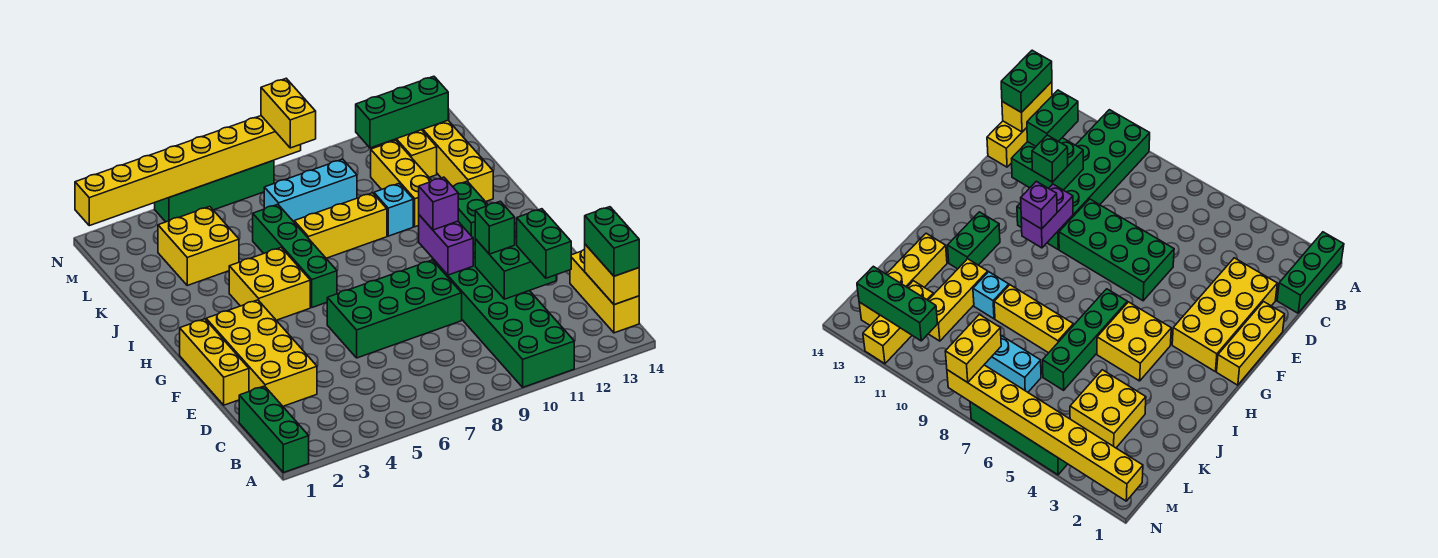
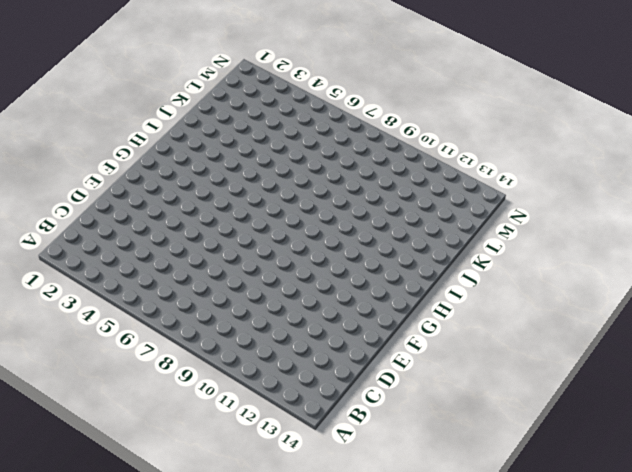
none -> green 1x3 brick [239,386,309,473]
none -> green 2x6 brick [434,244,574,387]
none -> yellow 1x3 brick [570,249,639,333]

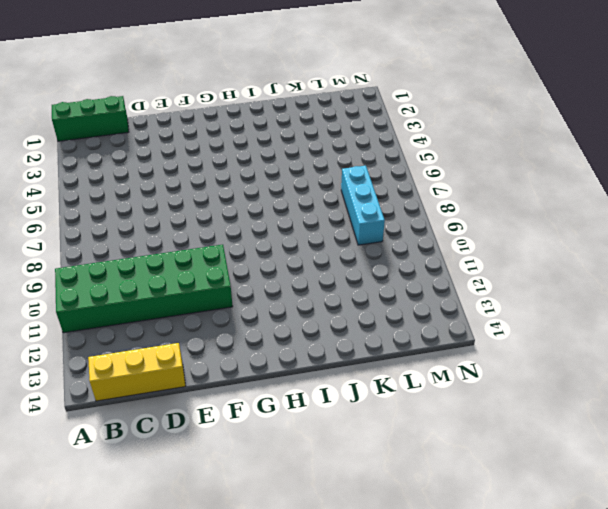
none -> yellow 2x4 brick [206,300,317,406]
none -> yellow 1x3 brick [180,319,249,405]
none -> green 2x4 brick [327,260,462,358]

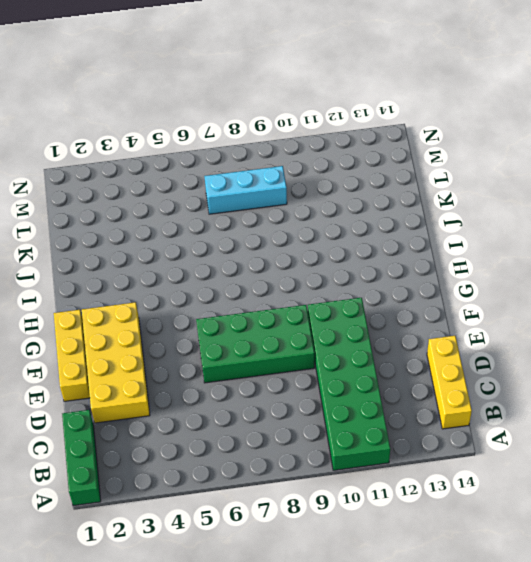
none -> yellow 2x2 brick [229,248,310,320]
none -> green 1x4 brick [253,204,337,307]
none -> green 1x2 brick [452,181,488,245]

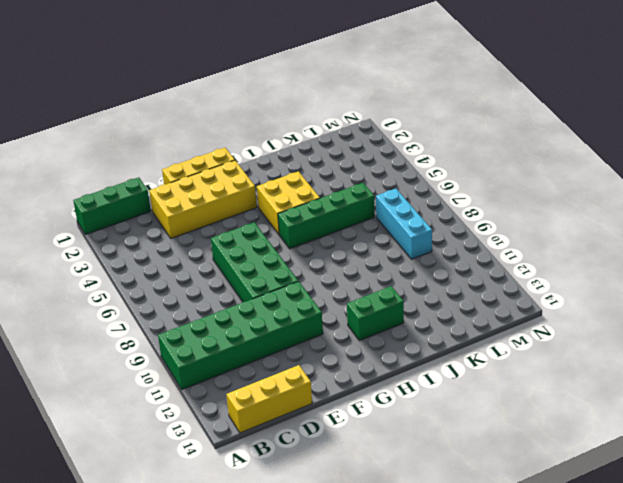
none -> yellow 1x3 brick [294,193,387,258]
none -> cyan 1x1 brick [374,184,413,236]
none -> yellow 1x3 brick [371,140,432,227]

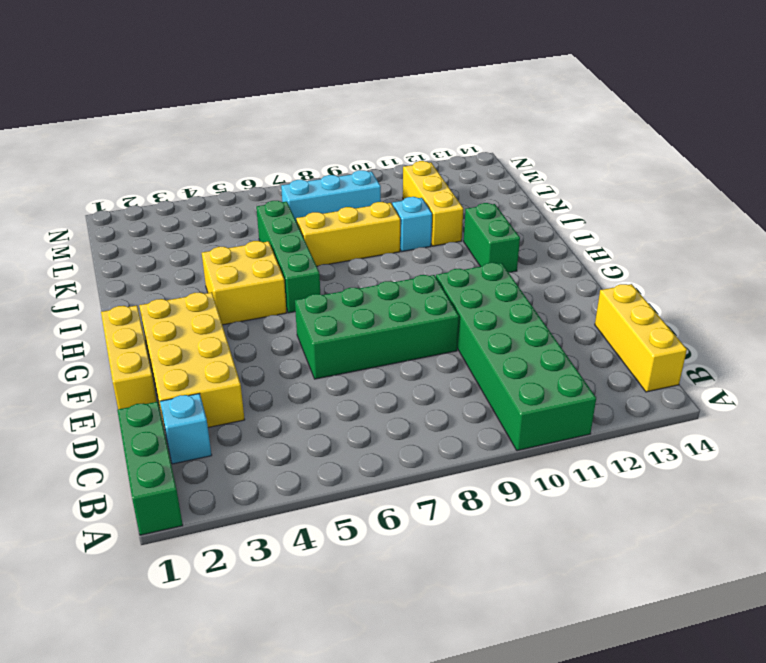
cyan 1x1 brick [160,393,212,464] -> none
none -> yellow 1x4 brick [422,121,493,202]
none -> yellow 2x2 brick [158,207,239,285]
none -> yellow 1x3 brick [378,130,437,177]

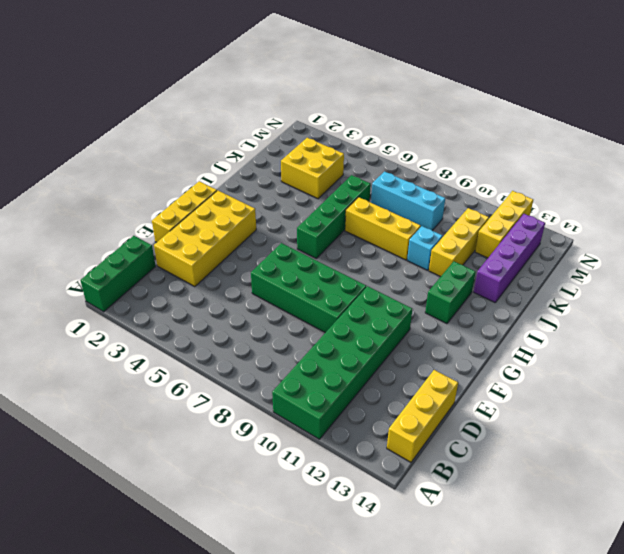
purple 1x4 brick [474,214,545,303] -> yellow 1x4 brick [422,121,493,202]
none -> yellow 2x2 brick [229,248,310,320]
none -> green 1x4 brick [155,160,274,222]
none -> yellow 1x2 brick [585,244,639,305]

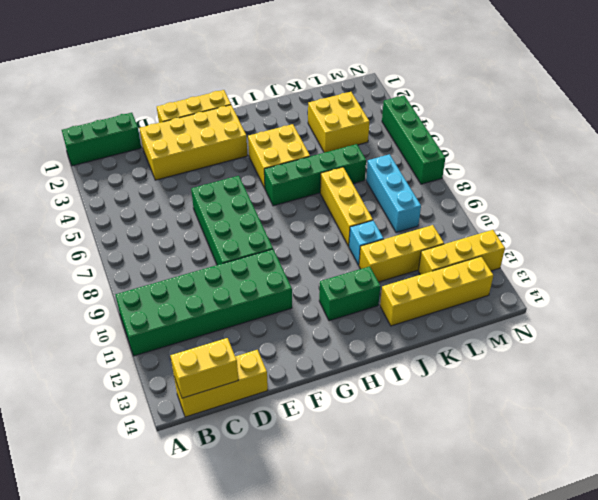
none -> green 2x2 brick [475,223,556,299]
none -> purple 1x2 brick [419,215,473,275]
none -> green 1x3 brick [356,76,448,148]

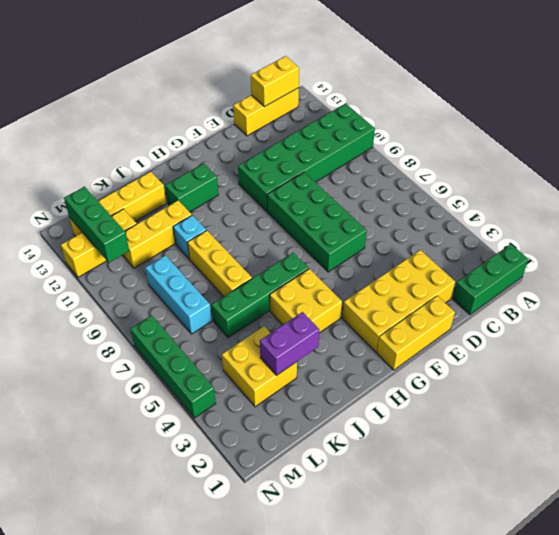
purple 1x2 brick [260,312,319,375] -> purple 1x2 brick moved to [419,215,473,275]
none -> green 2x2 brick [475,223,556,299]
none -> yellow 1x8 brick [75,116,301,226]
none -> green 1x2 brick [585,207,639,276]

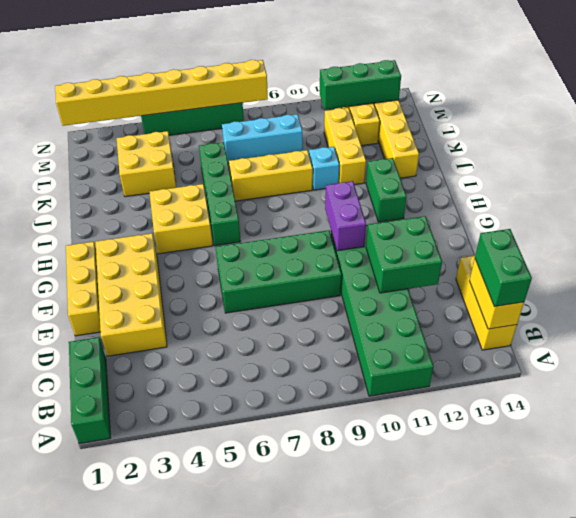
none -> green 1x2 brick [517,209,571,278]
none -> green 1x1 brick [475,201,515,254]
none -> purple 1x1 brick [419,177,458,230]

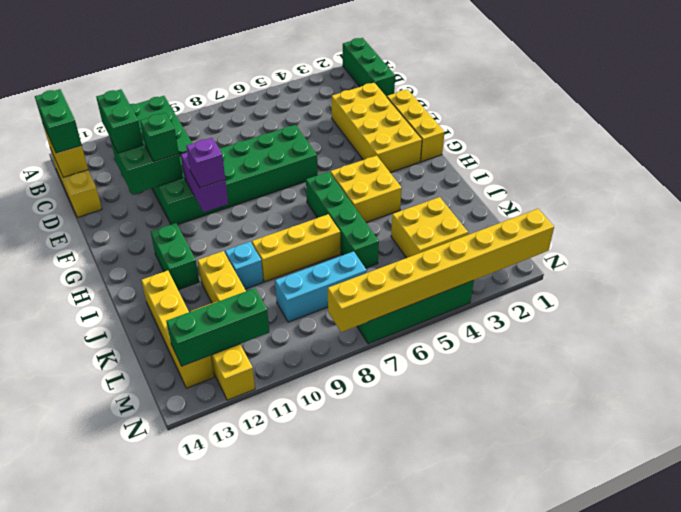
none -> yellow 1x2 brick [261,78,316,148]

